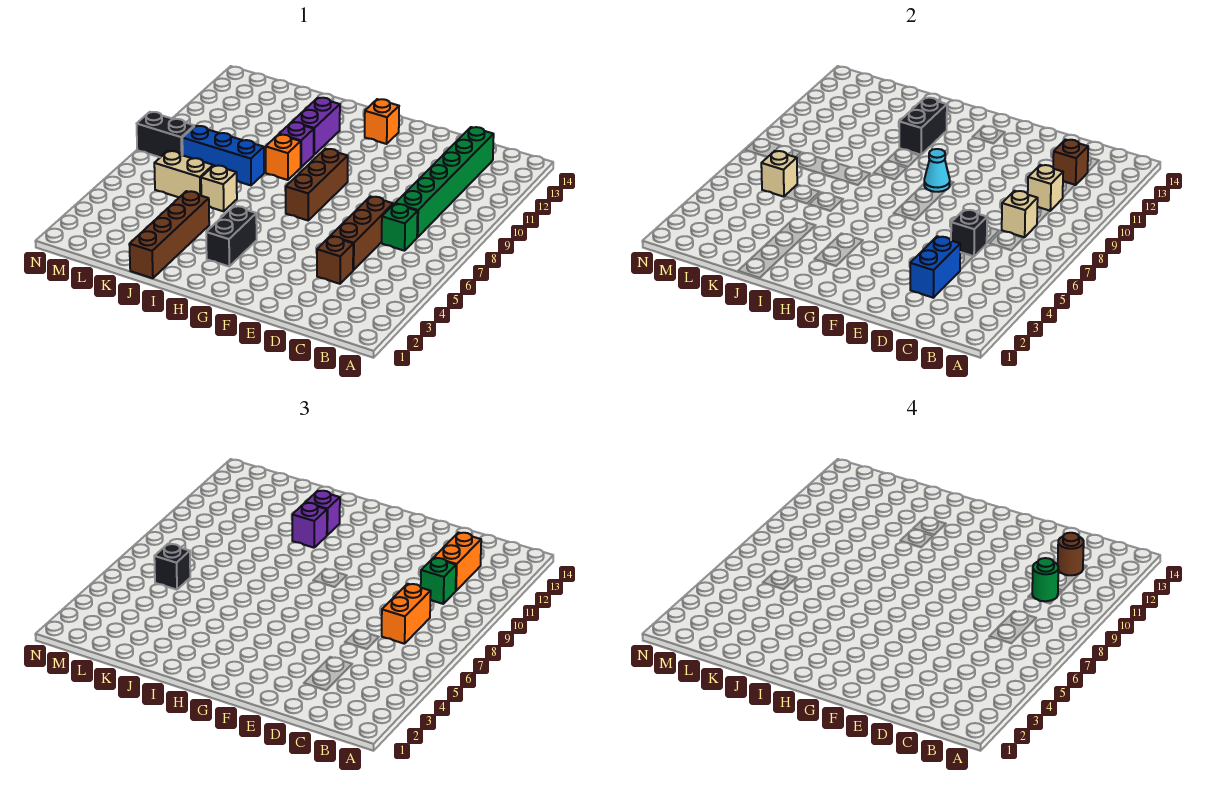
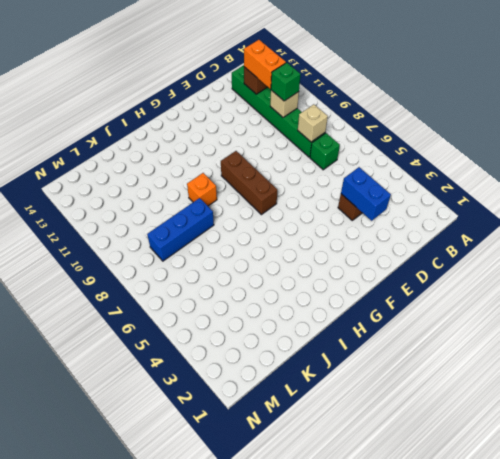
none -> brown 1x3 brick [331,196,393,270]
none -> orange 1x1 brick [365,99,399,144]
none -> black 1x2 brick [206,206,257,266]
none -> purple 1x1 brick [279,122,314,167]

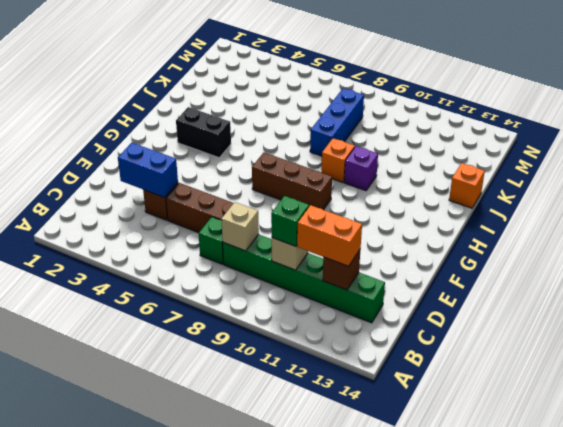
orange 1x1 brick [449,163,485,208] -> orange 1x1 brick moved to [365,99,399,144]
none -> purple 1x2 brick [293,98,340,154]
none -> brown 1x4 brick [129,191,209,278]
none -> tan 1x1 brick [201,165,237,211]
none -> tan 1x2 brick [154,151,213,197]

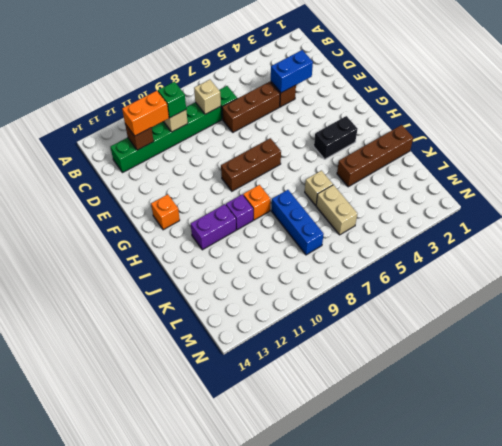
none -> black 1x2 brick [137,112,194,157]
none -> black 1x1 brick [951,210,987,257]
none -> cyan 1x1 cone [924,149,950,192]
none -> black 1x2 brick [899,98,947,155]

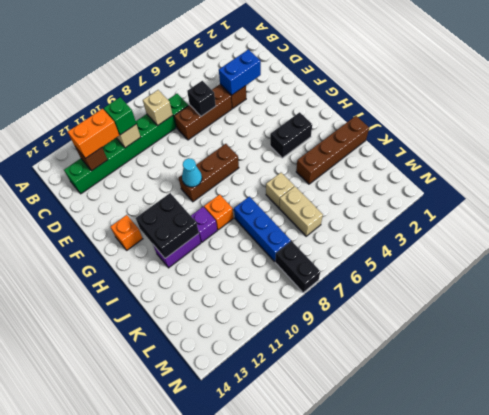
black 2x2 brick [136,193,199,258] -> black 1x2 brick [899,98,947,155]
none -> tan 1x1 brick [761,151,797,197]
none -> orange 1x2 brick [382,584,431,644]
none -> purple 1x1 brick [292,503,327,548]
none -> purple 1x1 brick [305,491,340,535]

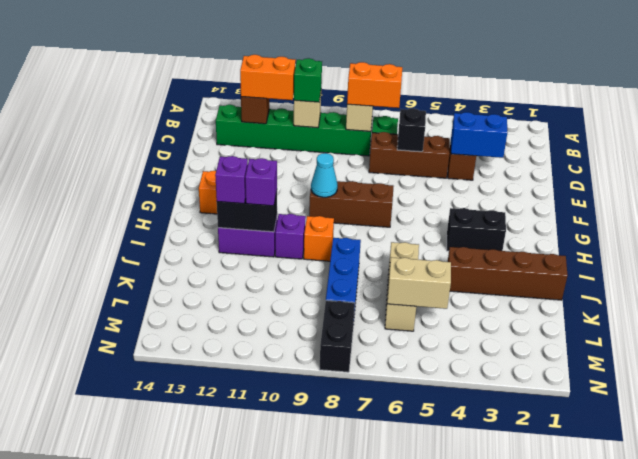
tan 1x2 brick [387,257,451,309] -> tan 1x1 brick [761,151,797,197]
none -> black 1x1 brick [154,544,190,590]
none -> green 1x1 round brick [1032,558,1058,601]
none -> brown 1x1 round brick [1058,533,1084,575]

